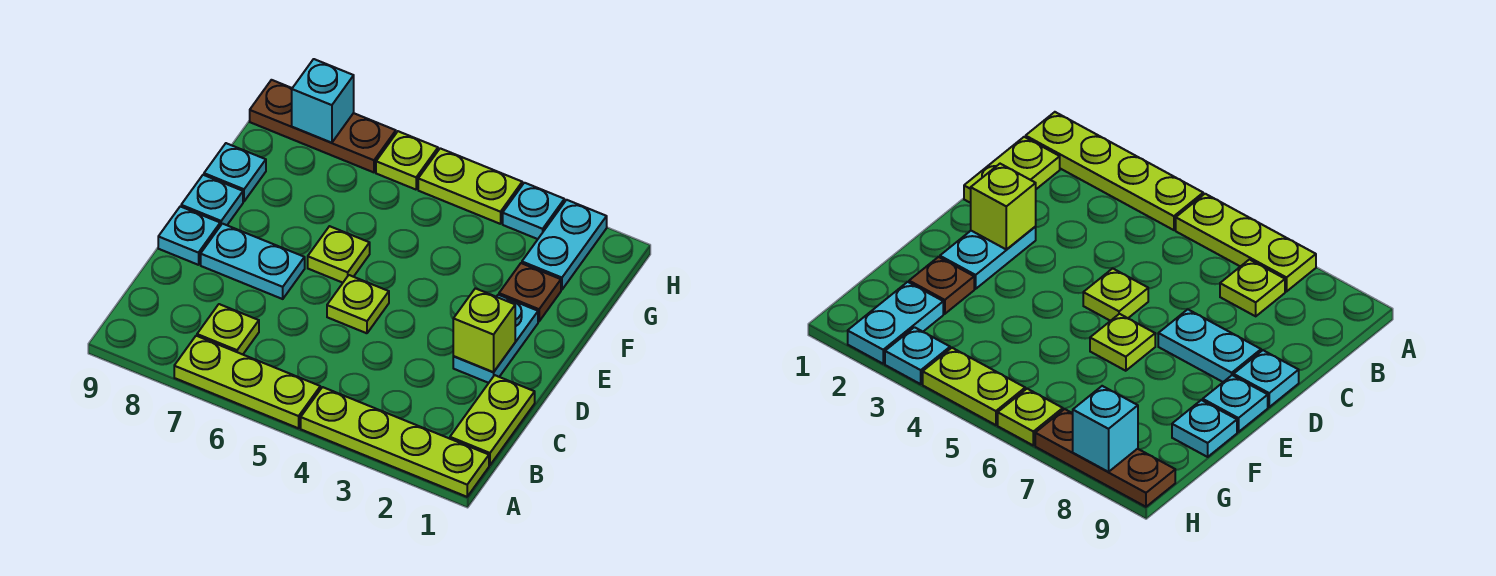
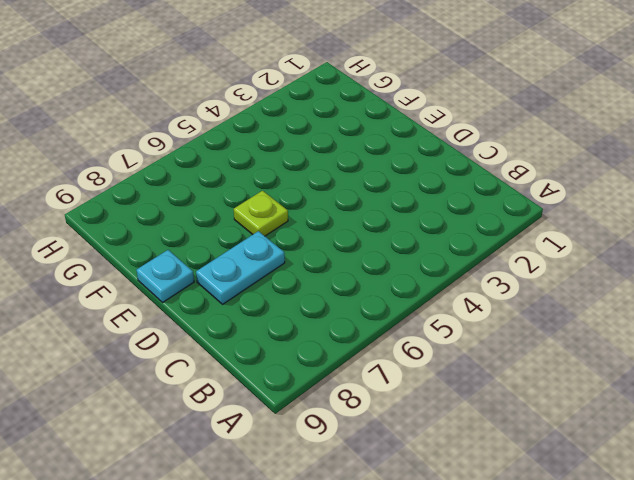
none -> lime 1x4 plate [301,387,489,497]
none -> lime 1x3 plate [174,336,320,428]
none -> lime 1x2 plate [450,375,535,465]

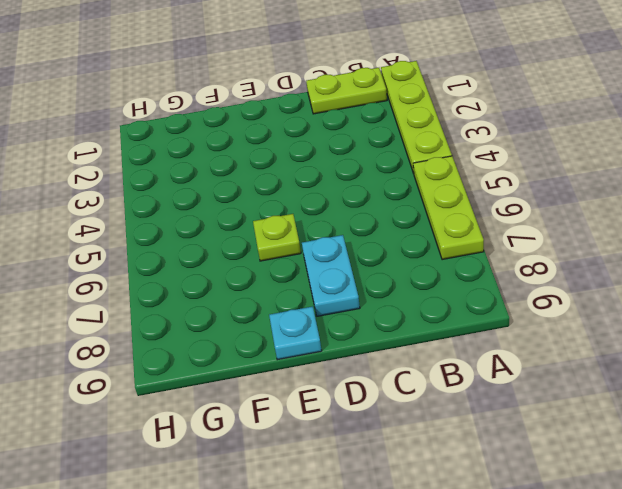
none -> lime 1x1 plate [197,304,259,354]
none -> cyan 1x2 plate [453,295,538,383]
none -> lime 1x1 plate [327,275,389,333]

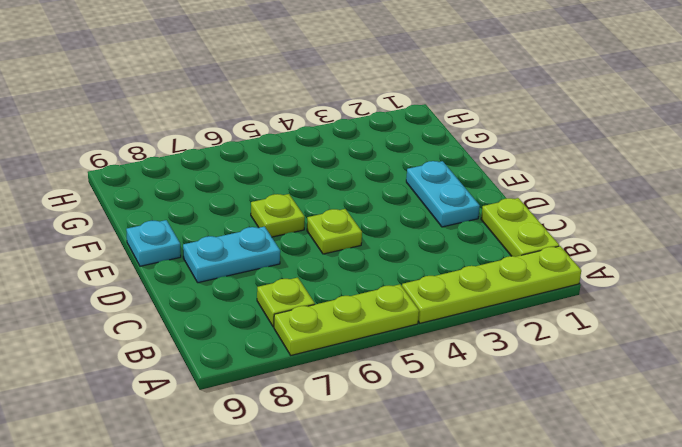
none -> cyan 1x1 plate [158,206,220,265]
none -> brown 1x1 plate [499,263,561,321]
none -> cyan 1x1 plate [204,143,266,201]

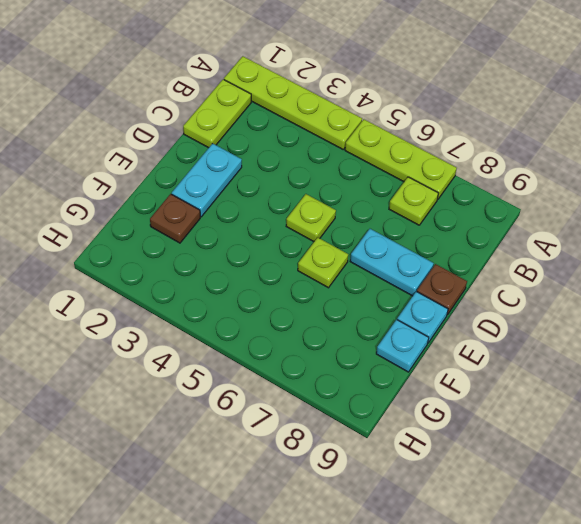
brown 1x1 plate [417,264,467,315] -> cyan 1x1 plate [158,206,220,265]
none -> cyan 1x2 plate [522,200,607,290]
none -> cyan 1x1 plate [503,183,564,239]
none -> lime 1x2 plate [418,148,522,224]

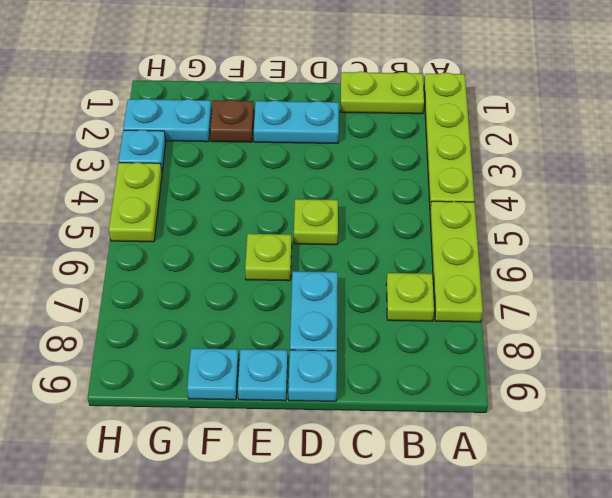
none -> lime 1x1 plate [376,131,438,190]
none -> brown 1x3 plate [250,80,396,172]
none -> lime 1x1 brick [453,288,515,372]

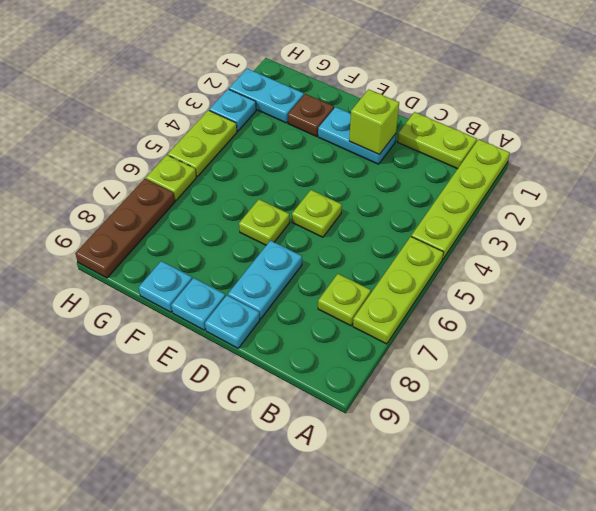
none -> cyan 1x1 brick [292,59,354,143]

